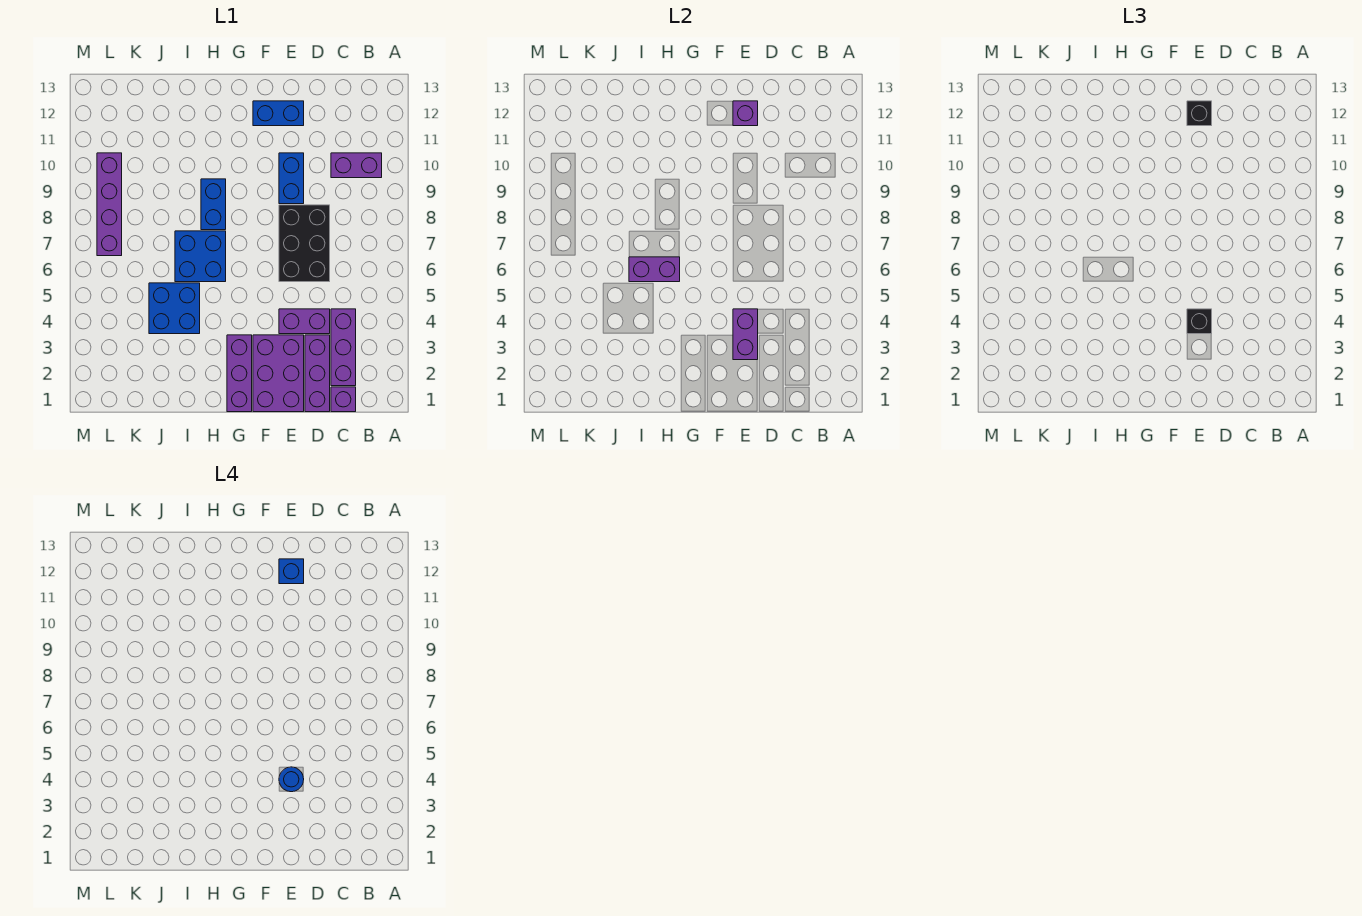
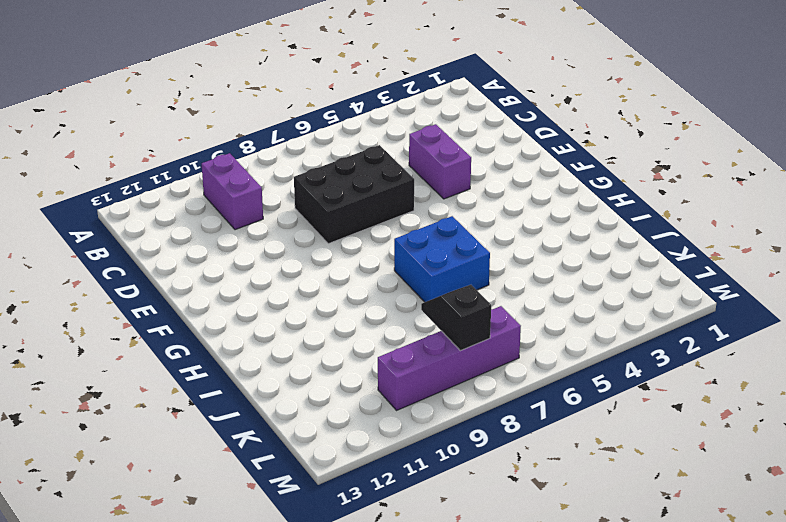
black 1x2 slope [421,285,491,351] -> none
none -> purple 1x1 brick [331,387,356,412]
none -> purple 1x3 brick [331,309,356,386]
none -> purple 1x3 brick [305,335,330,412]

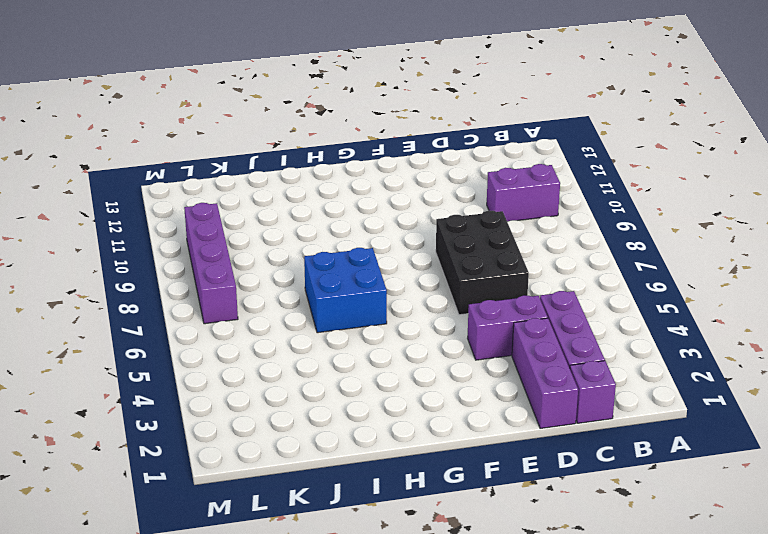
none -> purple 2x3 brick [253,335,304,412]
none -> blue 1x2 brick [279,153,304,204]
none -> blue 1x2 brick [253,101,304,126]

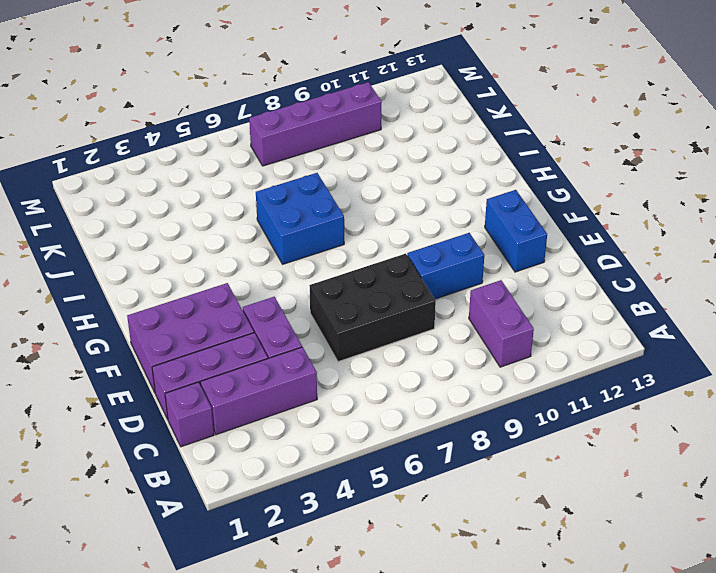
none -> purple 1x3 brick [227,335,252,412]
none -> blue 1x2 brick [201,179,226,230]
none -> blue 2x2 brick [149,283,200,334]

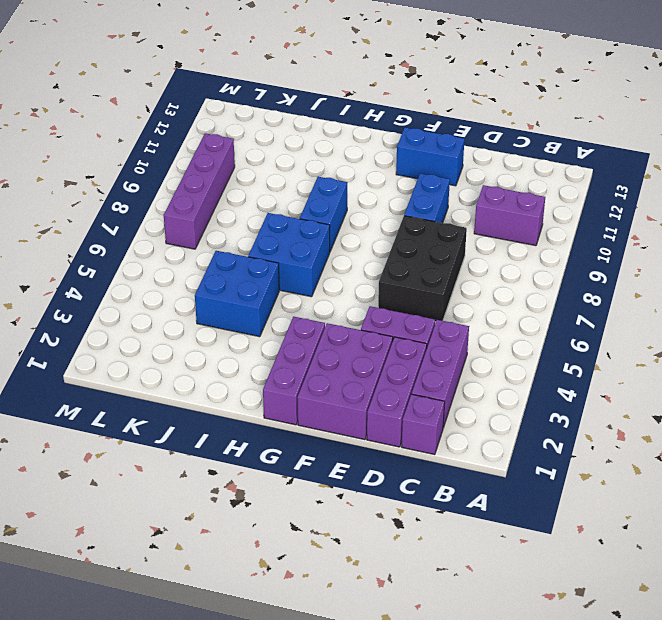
none -> purple 1x2 brick [733,309,758,360]
none -> purple 1x1 brick [733,101,758,126]
none -> purple 1x2 brick [629,257,680,282]

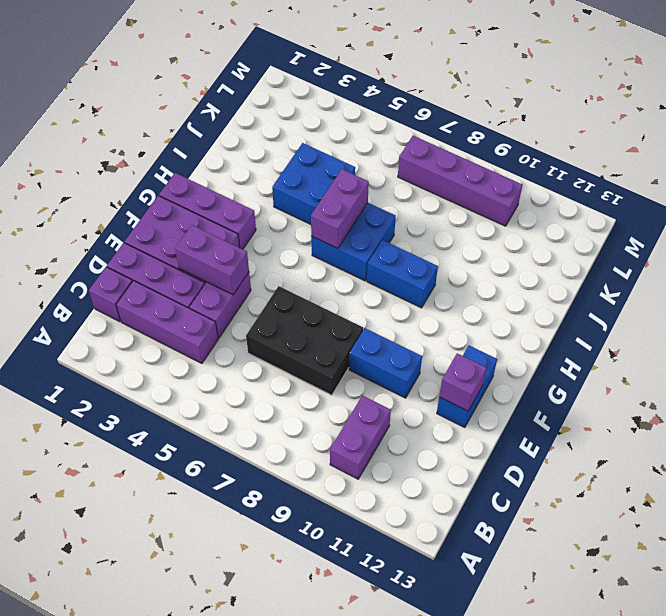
none -> black 1x1 brick [1187,309,1212,334]
none -> black 1x1 brick [1187,101,1212,126]
none -> blue 1x1 round brick [279,767,304,792]

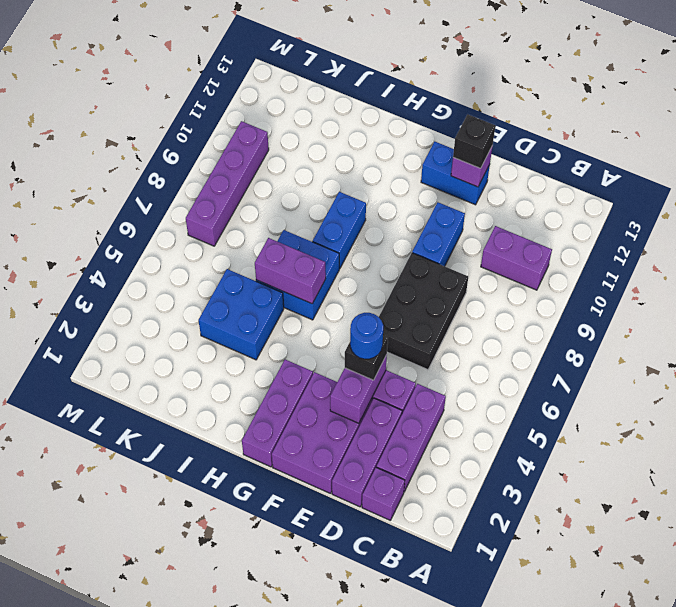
none -> blue 1x1 brick [279,559,304,584]

